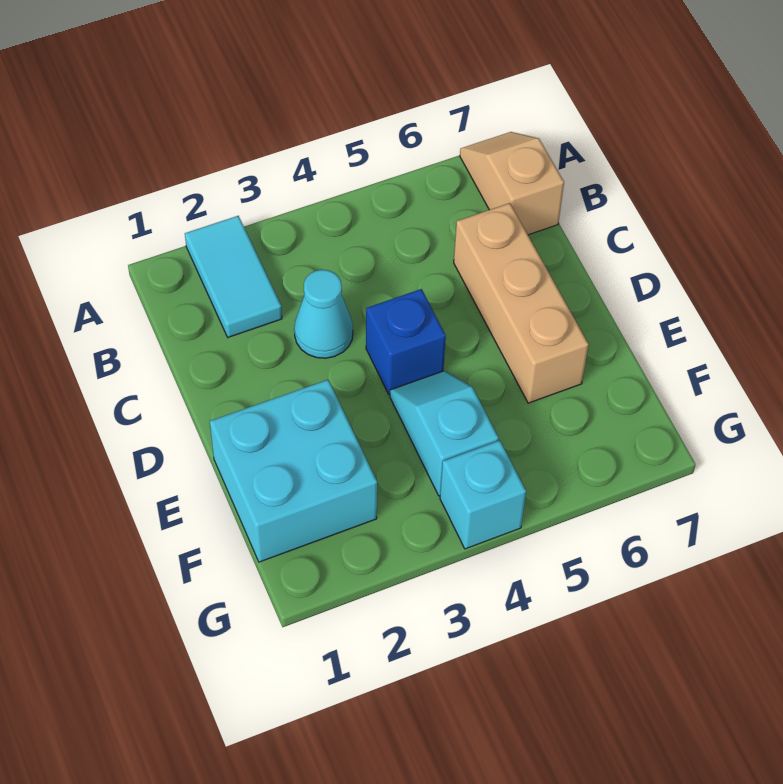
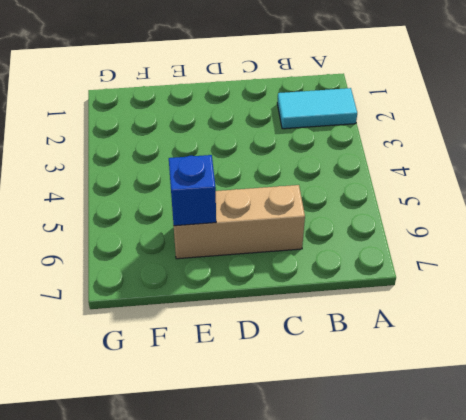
blue 1x1 brick [169,155,216,226] -> blue 1x1 brick moved to [366,289,446,394]
none -> tan 1x2 slope [460,132,564,235]
none -> cyan 1x1 cone [294,270,353,358]

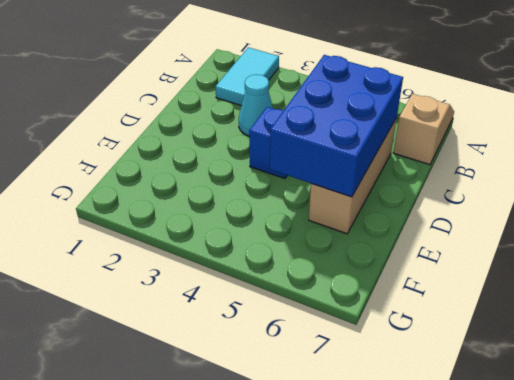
blue 2x3 brick [270,55,403,197] -> none
none -> cyan 2x2 brick [210,380,377,562]
none -> cyan 1x2 slope [390,371,499,496]

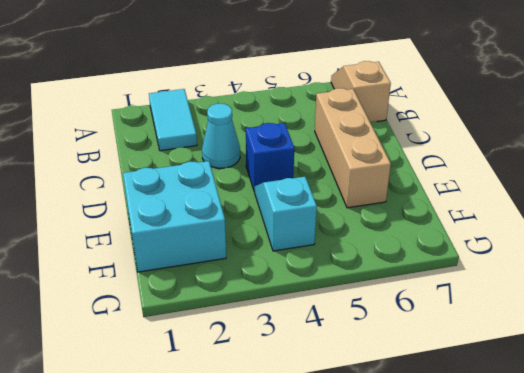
none -> cyan 1x1 brick [440,440,526,549]

